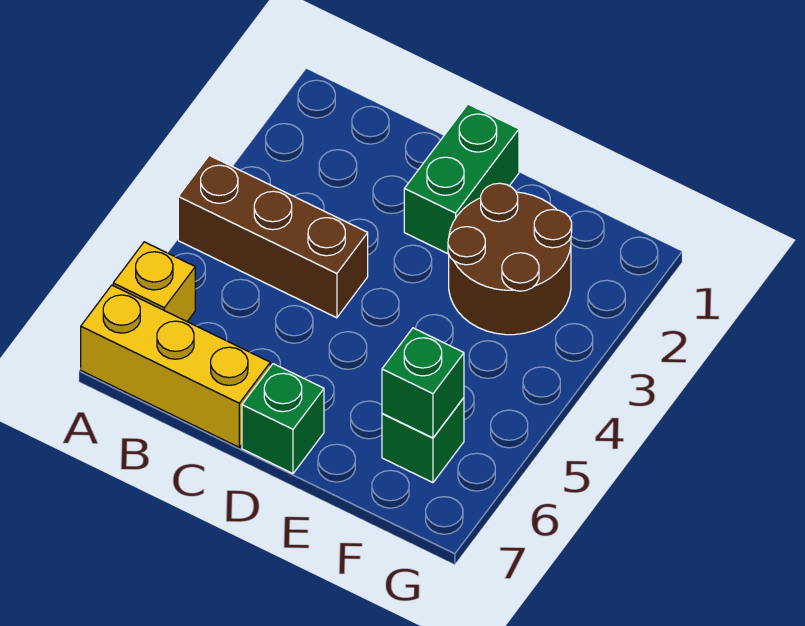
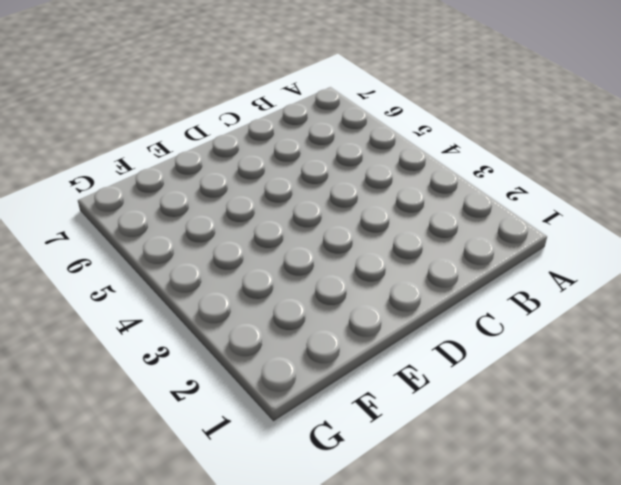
none -> brown 1x3 brick [178,155,368,318]
none -> yellow 1x1 brick [113,242,195,321]

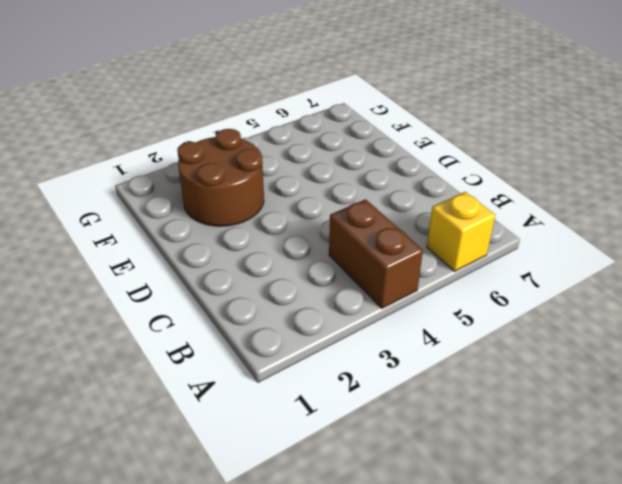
brown 1x2 brick [329,199,423,308] -> brown 1x3 brick [178,155,368,318]
none -> yellow 1x3 brick [81,285,270,447]
none -> green 1x2 brick [404,104,519,254]

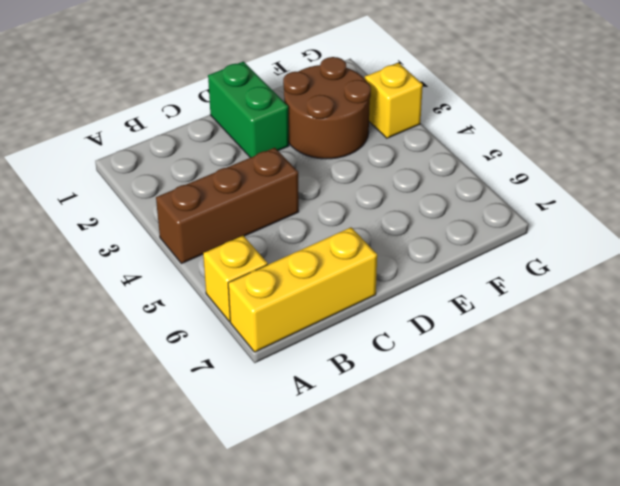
yellow 1x1 brick [365,63,423,138] -> none
none -> green 1x1 brick [242,364,324,473]
none -> green 1x1 brick [382,398,464,483]

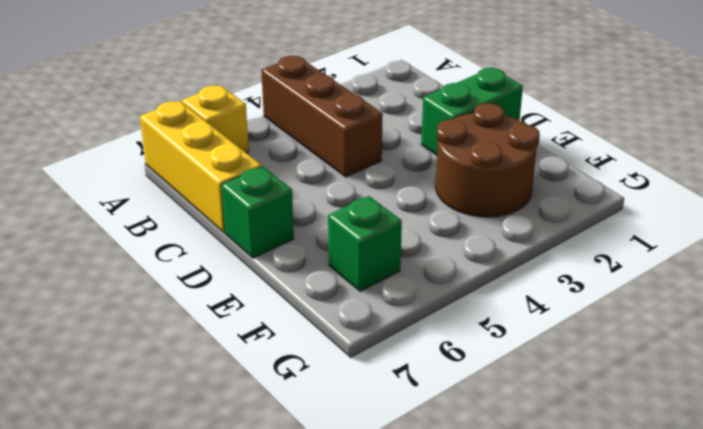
none -> green 1x1 brick [382,328,464,438]

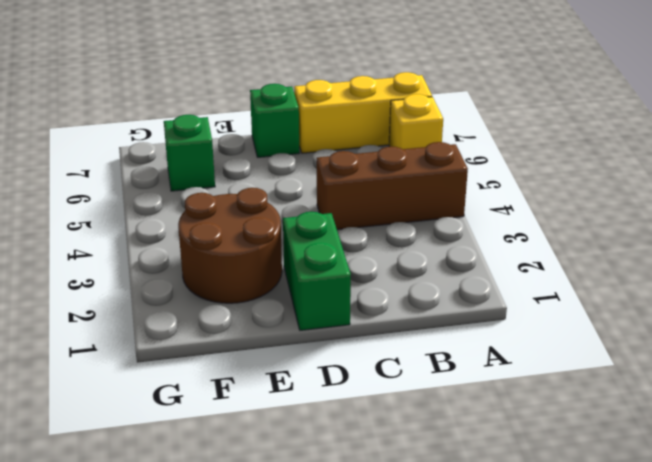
none -> green 1x1 brick [382,328,464,438]

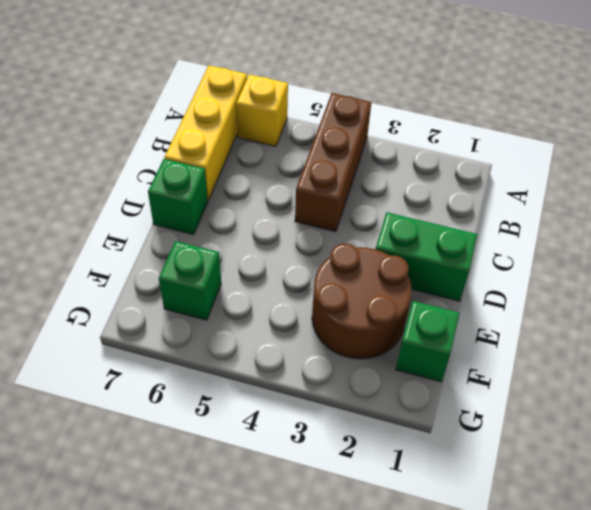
green 1x1 brick [396,301,460,382] -> green 1x1 brick moved to [382,328,464,438]

